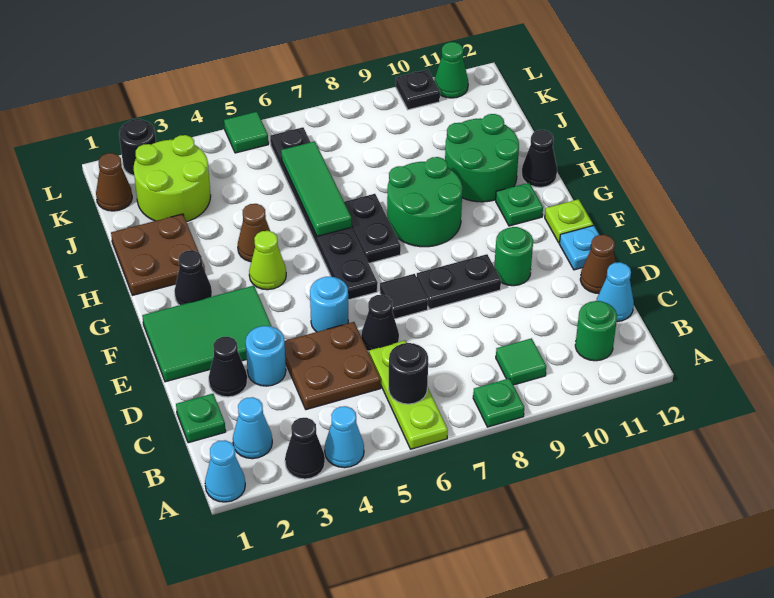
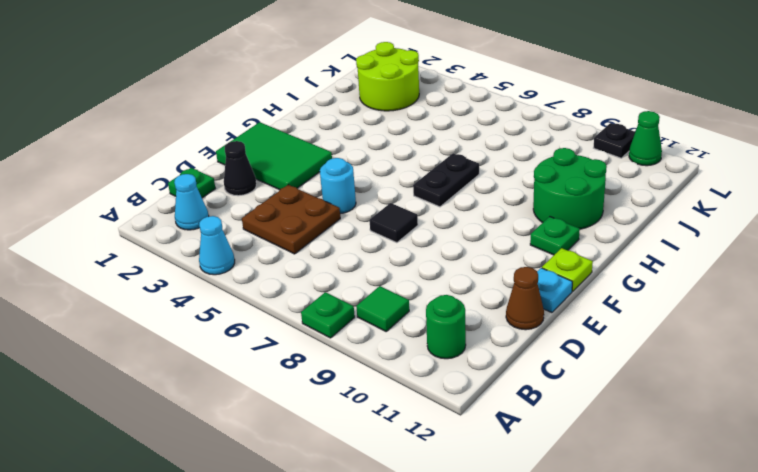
none -> cyan 1x1 cone [205,440,245,502]
none -> black 1x1 cone [285,418,325,479]
none -> lime 1x3 plate [369,341,448,449]
none -> cyan 1x1 cone [597,262,634,322]

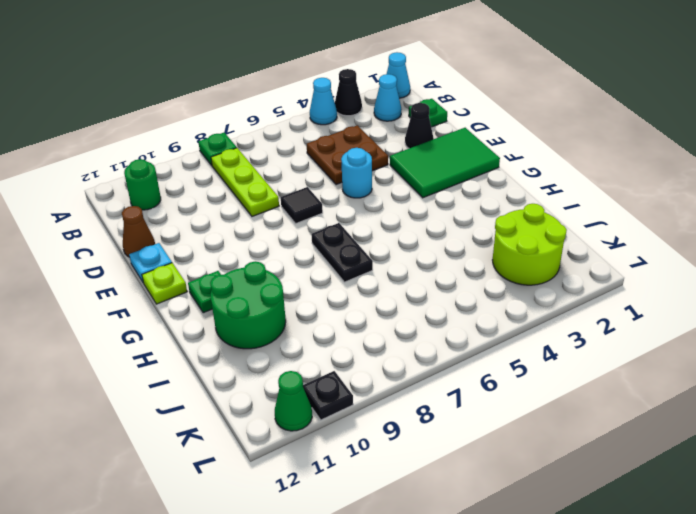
lime 1x3 plate [211,148,279,216] -> lime 1x3 plate moved to [369,341,448,449]
none -> green 1x1 tile [496,338,546,385]
none -> cyan 1x1 cone [597,262,634,322]
none -> cyan 1x1 round brick [246,326,286,386]
none -> black 1x1 cone [361,295,399,351]

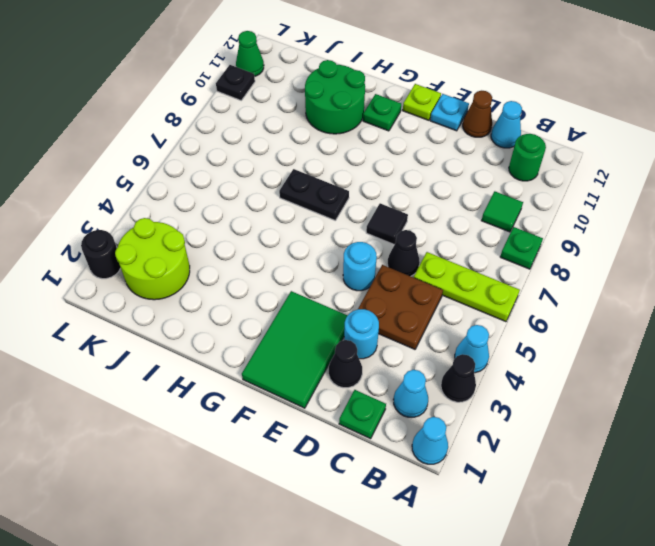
none -> black 1x2 plate [417,254,501,309]
none -> green 1x1 round brick [494,227,533,286]
none -> black 1x6 plate [270,127,378,300]
none -> black 1x1 cone [174,250,212,305]

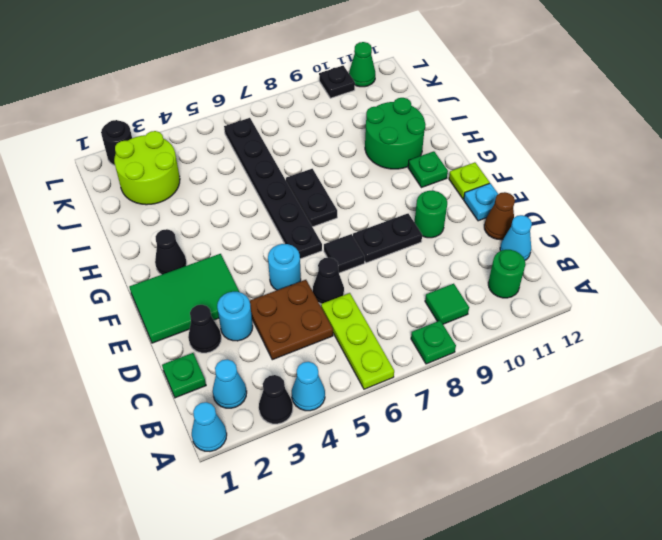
none -> lime 1x1 cone [249,231,286,290]
none -> green 2x2 round brick [387,157,462,247]
none -> brown 2x2 plate [111,214,205,295]
none -> brown 1x1 cone [238,204,270,262]

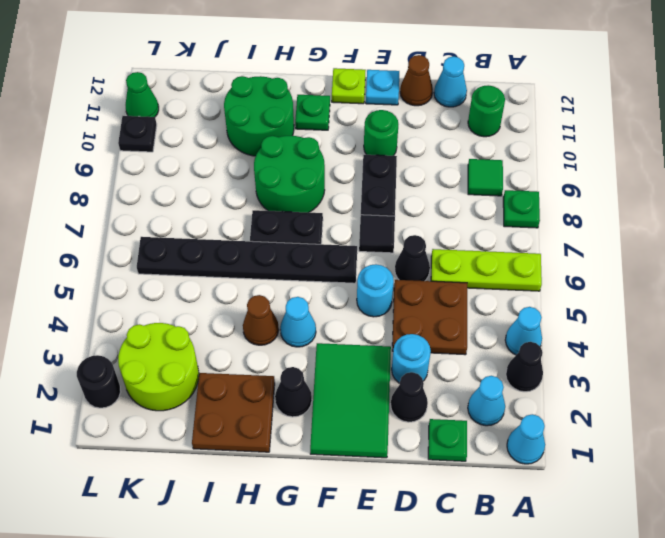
cyan 1x1 cone [280,297,316,347] -> lime 1x1 cone [249,231,286,290]
none -> black 1x1 cone [522,130,557,187]
none -> brown 1x1 cone [96,153,132,211]
none -> green 1x1 tile [224,112,268,153]
none -> black 1x1 round brick [389,343,428,404]

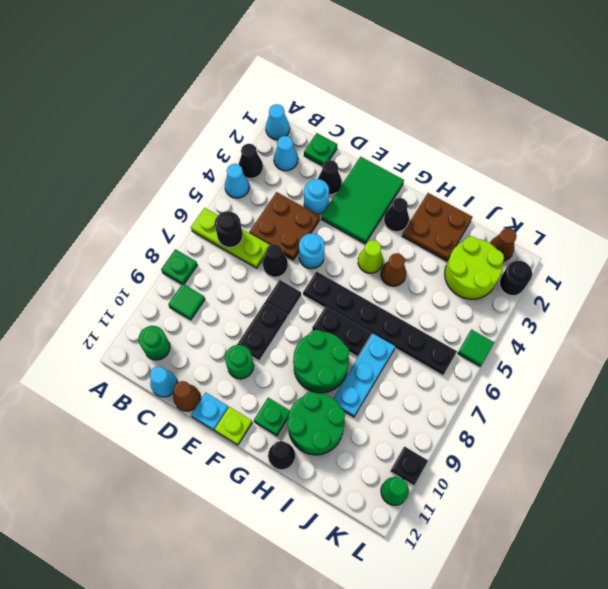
cyan 1x3 plate [333,334,395,417] -> none
none -> green 1x3 tile [281,141,352,236]

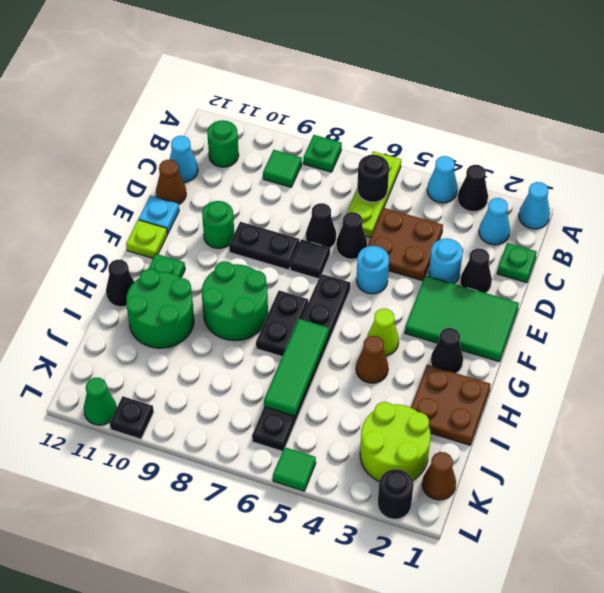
black 1x1 cone [306,203,336,248] -> none

